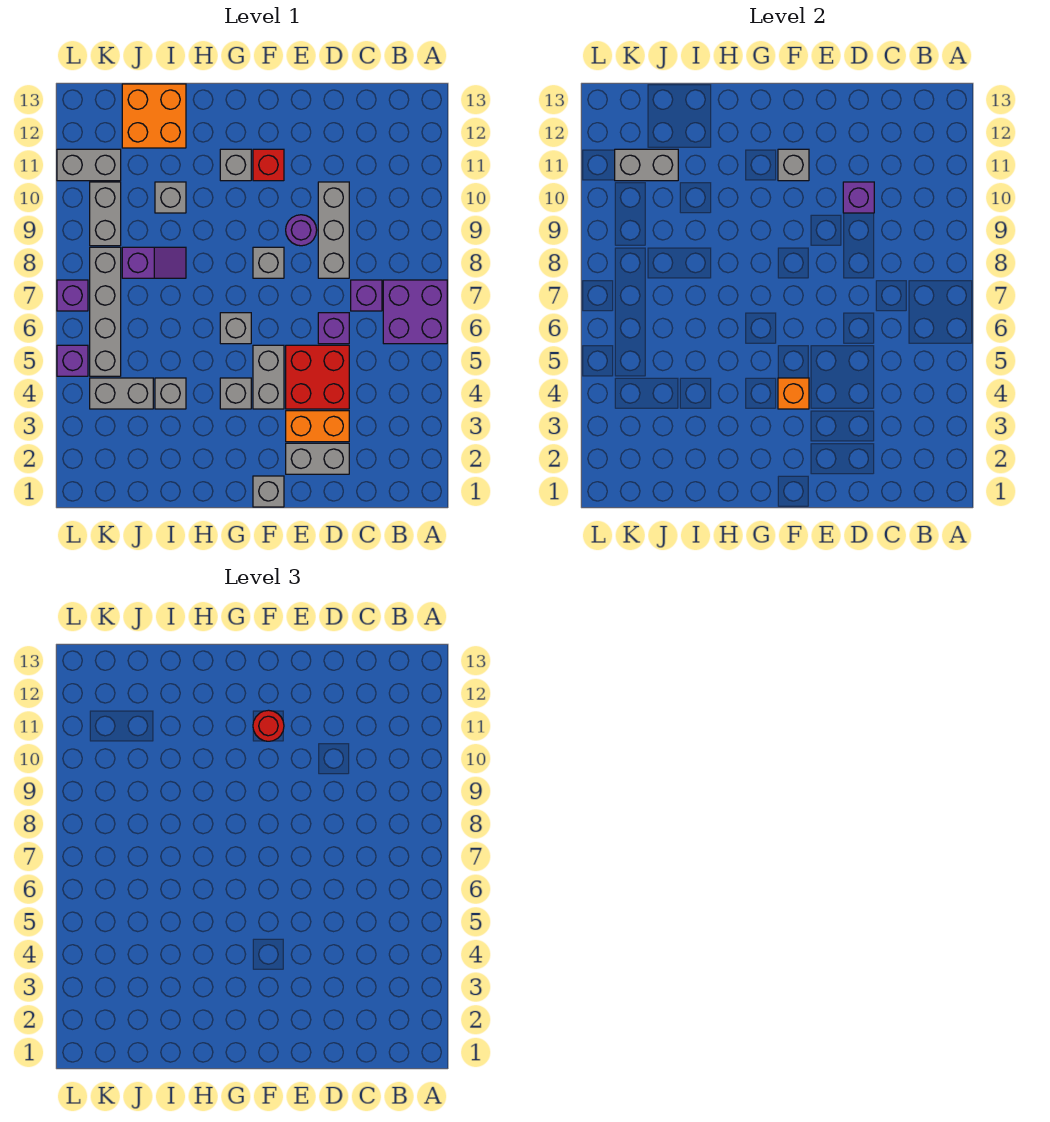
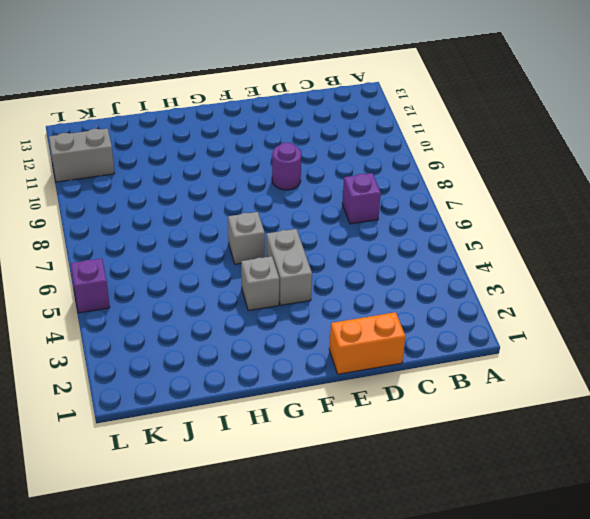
orange 1x2 brick [329,312,405,374] -> orange 1x2 brick moved to [286,411,349,442]
none -> purple 2x2 brick [383,280,447,344]
none -> grey 1x2 brick [286,443,349,474]
none -> red 2x2 brick [286,345,349,409]
none -> purple 1x1 brick [318,313,349,344]

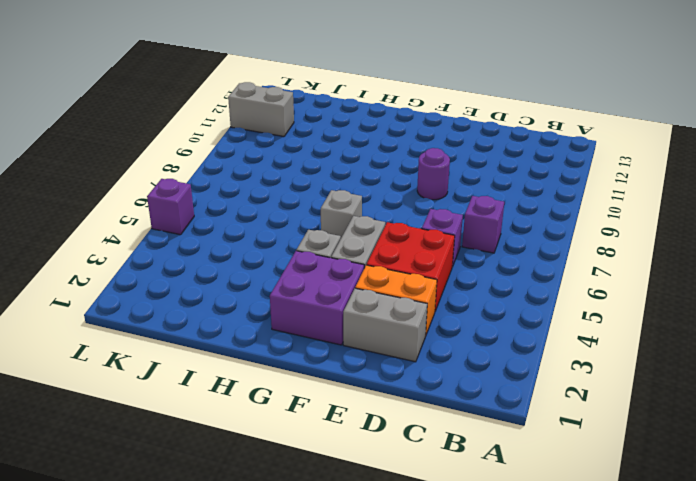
purple 2x2 brick [270,251,364,345] -> purple 2x2 brick moved to [383,280,447,344]
none -> grey 1x3 brick [318,182,349,278]
none -> grey 1x1 brick [253,476,284,507]
none -> grey 1x1 brick [253,247,284,278]
none -> red 1x1 brick [253,149,284,181]

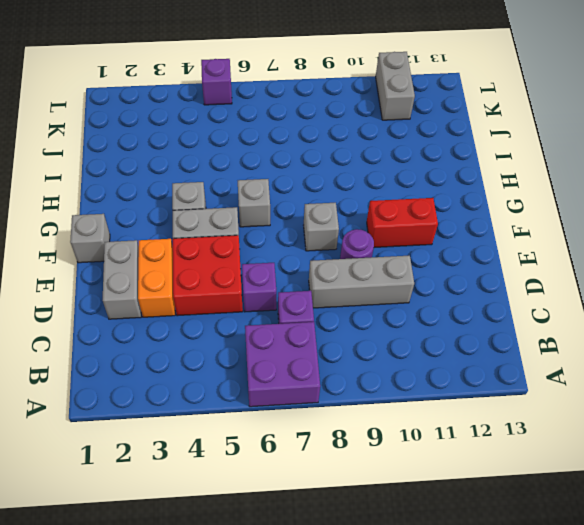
red 1x2 brick [367,198,438,247] -> red 1x1 brick [253,149,284,181]
none -> grey 1x1 brick [220,149,251,181]
none -> grey 1x1 brick [155,378,186,409]
none -> purple 1x2 slope [122,247,186,278]
none -> grey 1x1 brick [155,182,186,213]

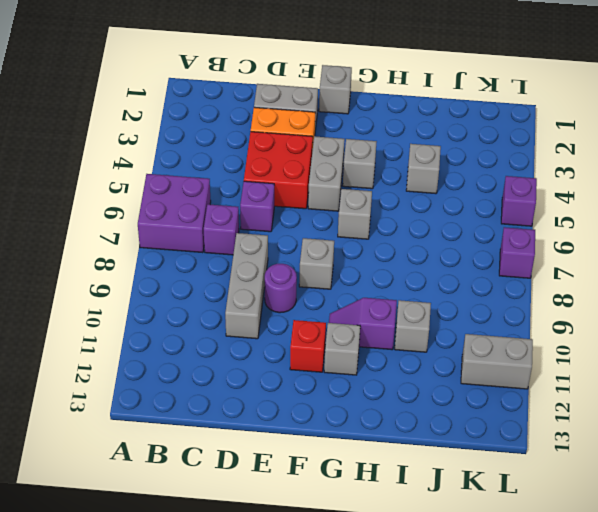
purple 1x2 slope [329,298,397,350] -> purple 1x2 slope moved to [122,247,186,278]
none -> orange 2x2 brick [122,84,186,148]
none -> grey 1x2 brick [90,378,153,409]
none -> grey 1x4 brick [90,247,121,376]
none -> grey 1x2 brick [90,182,121,246]

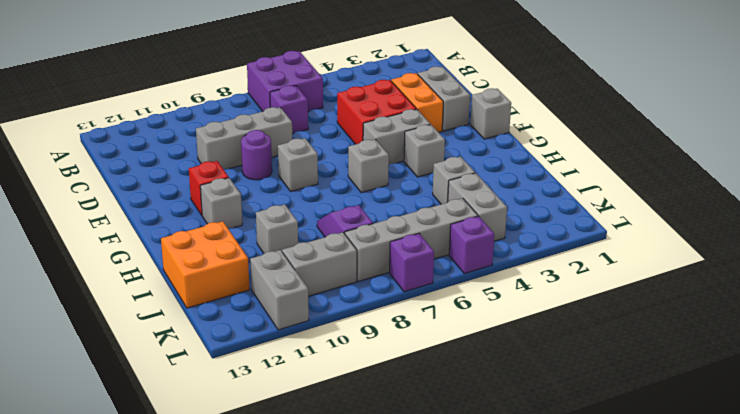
none -> purple 1x1 brick [318,313,349,344]
none -> purple 1x1 brick [843,182,874,213]
none -> orange 1x1 brick [778,378,809,409]
none -> grey 1x1 brick [778,149,809,181]

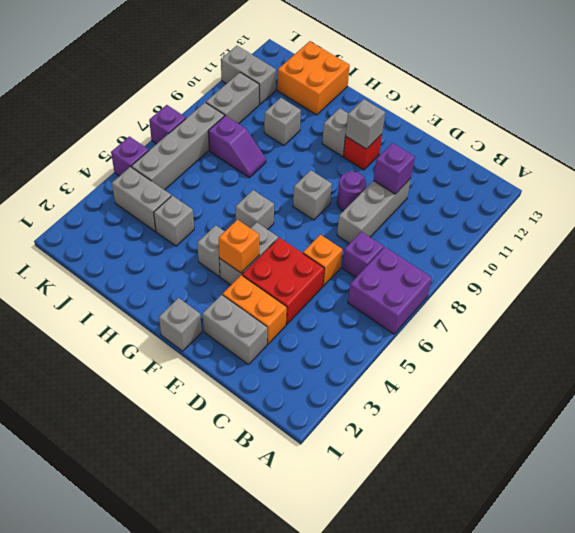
orange 1x1 brick [303,235,342,286] -> purple 1x1 brick [318,313,349,344]
none -> grey 1x2 brick [615,149,678,181]
none -> red 1x1 round brick [253,710,284,741]

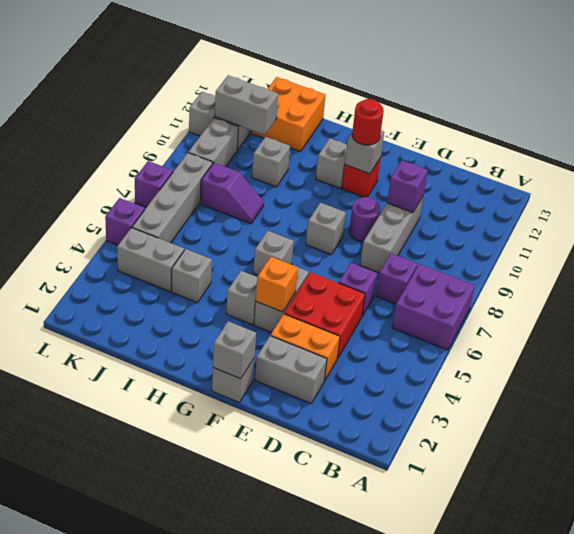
grey 1x1 brick [213,321,256,379] -> none

